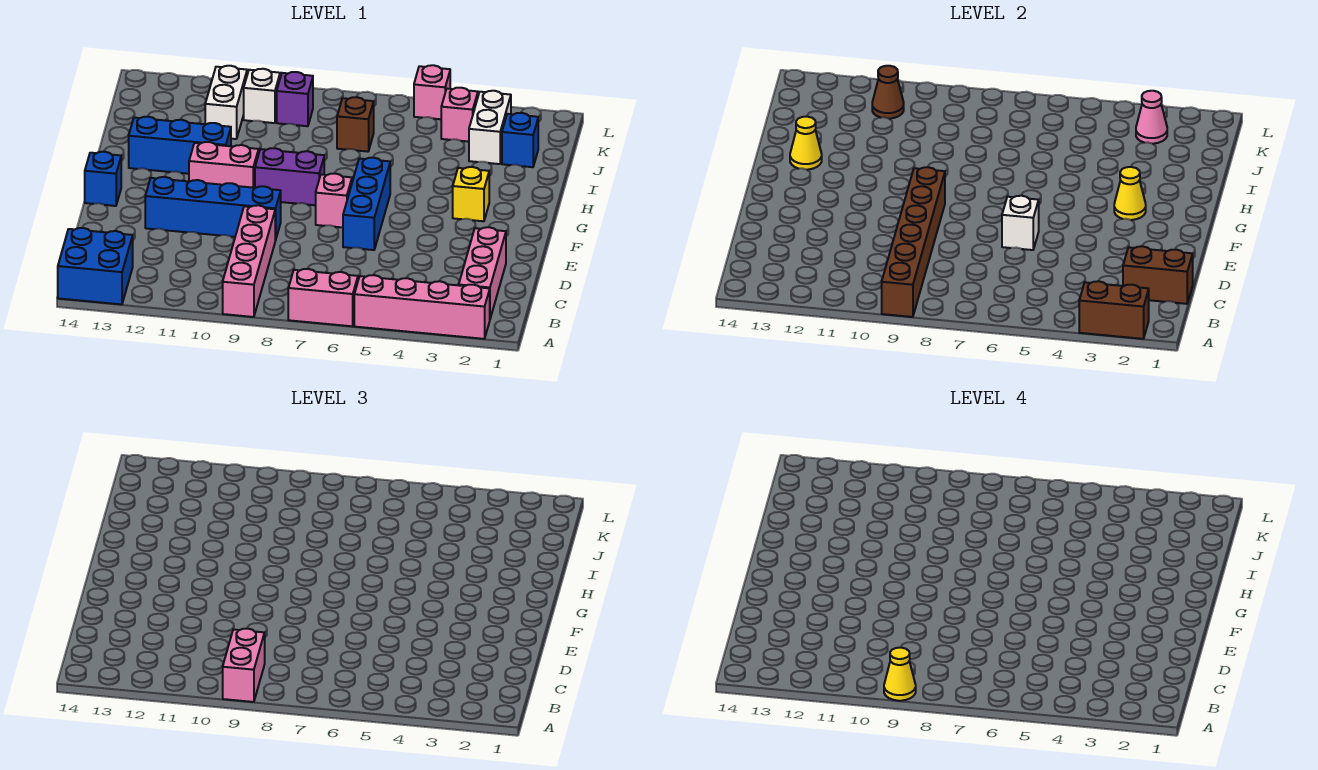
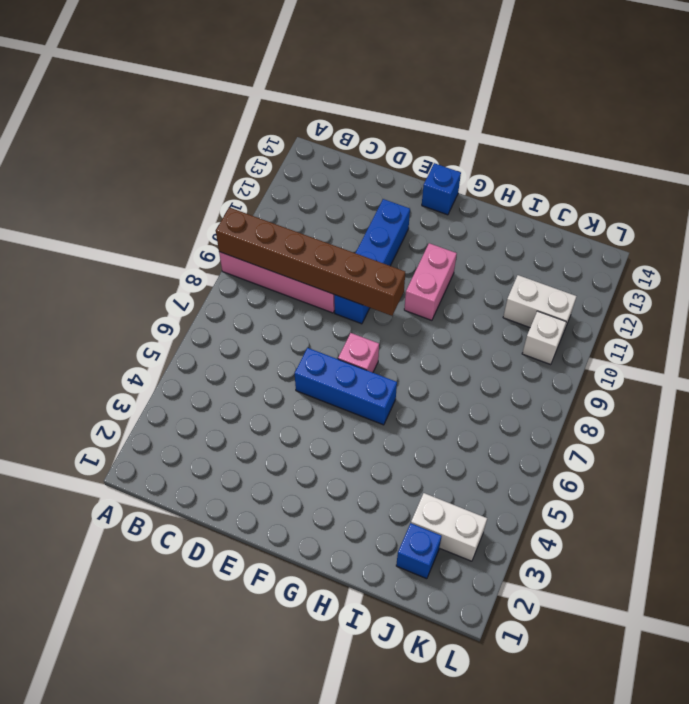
none -> pink 1x4 brick [354,275,490,339]
none -> pink 1x2 brick [288,269,358,326]
none -> blue 2x2 brick [58,228,133,304]
none -> pink 1x3 brick [459,227,506,318]

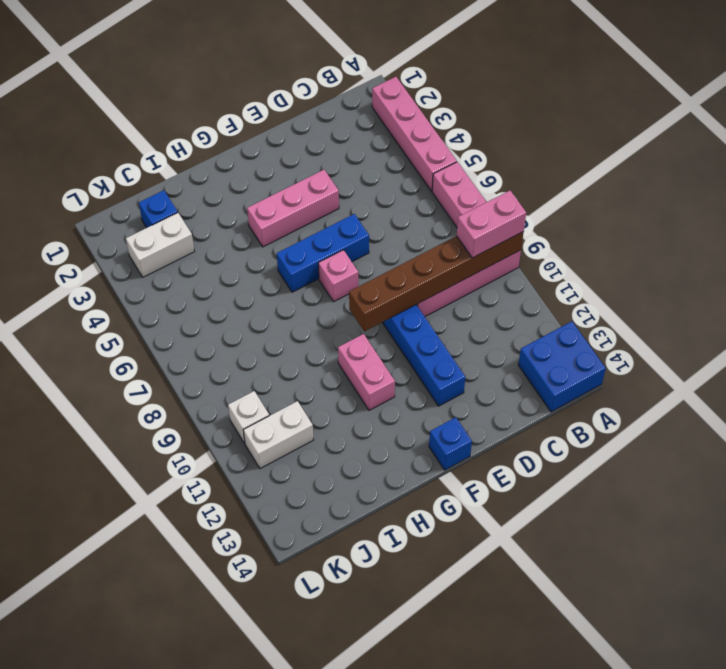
pink 1x3 brick [247,170,339,247] -> pink 1x3 brick moved to [459,227,506,318]
none -> yellow 1x1 brick [453,167,489,221]
none -> purple 1x2 brick [255,148,324,205]
none -> blue 1x3 brick [129,117,231,174]
none -> brown 1x1 brick [337,97,374,152]

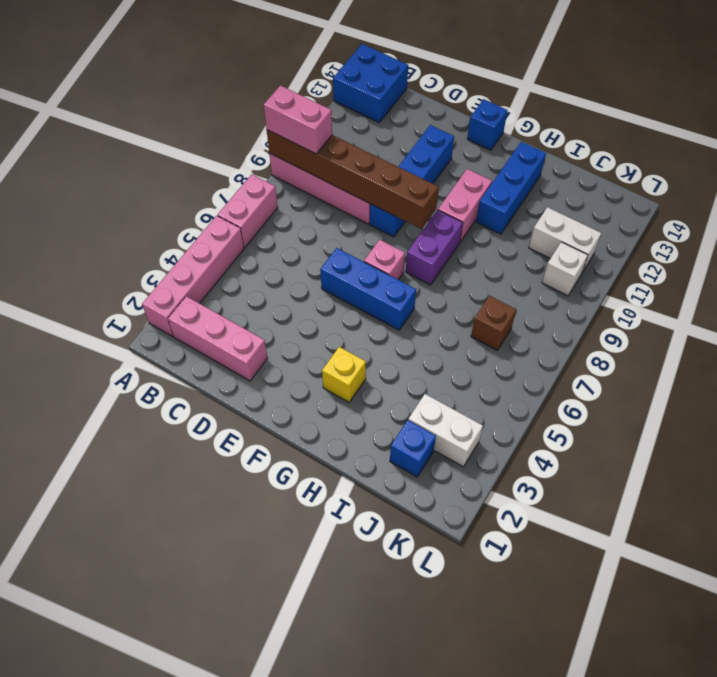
none -> pink 1x1 brick [441,88,478,142]
none -> purple 1x1 brick [277,72,313,126]
none -> pink 1x1 brick [414,65,450,119]
none -> brown 1x2 brick [1079,281,1149,339]

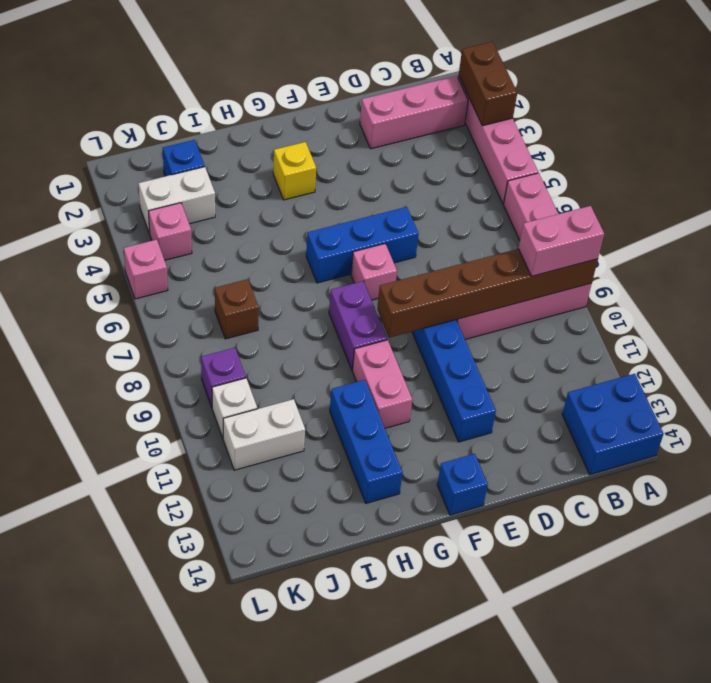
none -> brown 1x2 brick [1123,246,1193,304]
none -> white 1x1 brick [1002,196,1039,250]
none -> yellow 1x1 cone [1114,167,1146,220]
none -> yellow 1x1 cone [790,117,822,170]

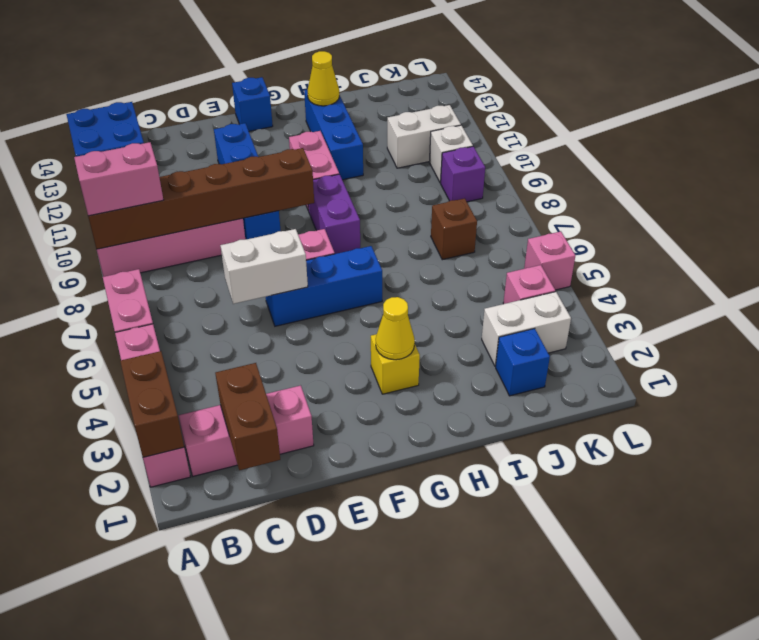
white 1x2 brick [220,229,308,304] -> white 1x1 brick [1002,196,1039,250]
none -> pink 1x1 cone [1136,91,1167,144]
none -> brown 1x1 cone [872,66,904,119]
none -> yellow 1x1 cone [884,648,916,701]

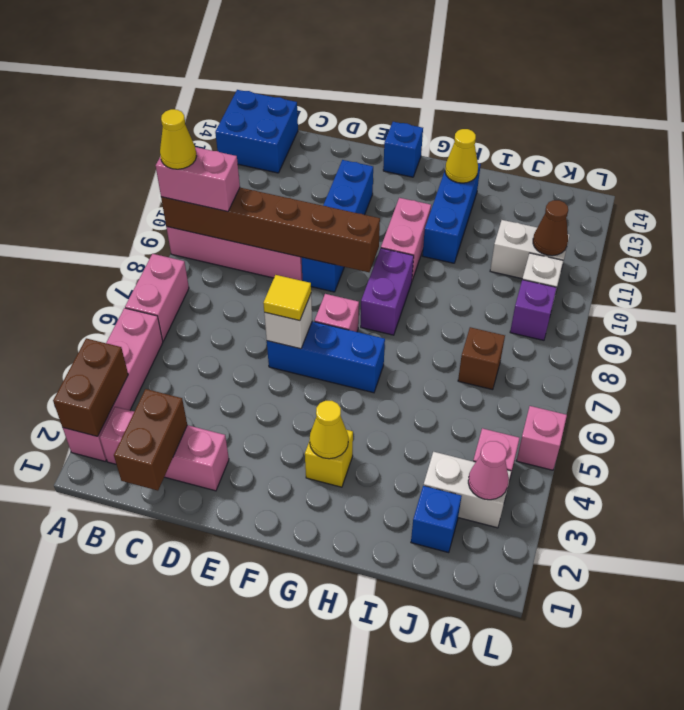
yellow 1x1 tile [263,275,311,321] -> none

